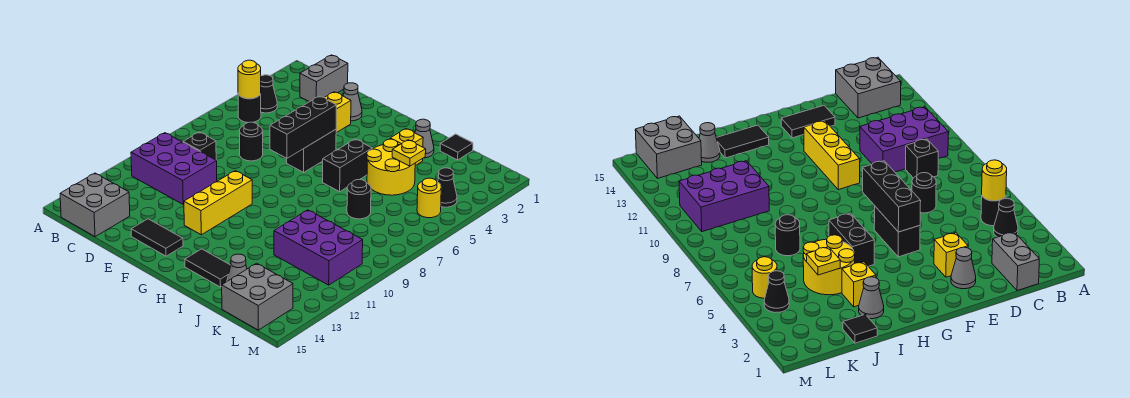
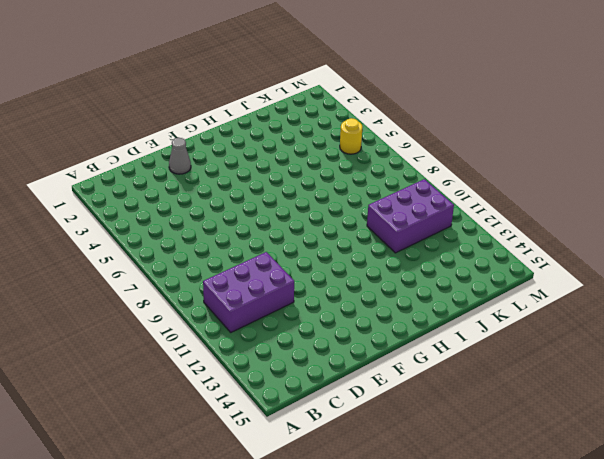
none -> black 1x1 cone [261,75,277,113]
none -> black 1x1 round brick [238,94,261,123]
none -> grey 2x2 brick [60,173,130,237]

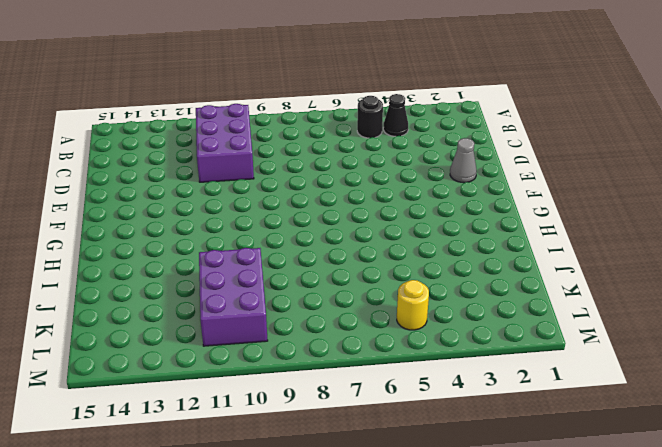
none -> grey 2x2 brick [60,173,130,237]
none -> grey 1x2 brick [300,55,348,102]
none -> black 1x1 brick [183,132,216,160]

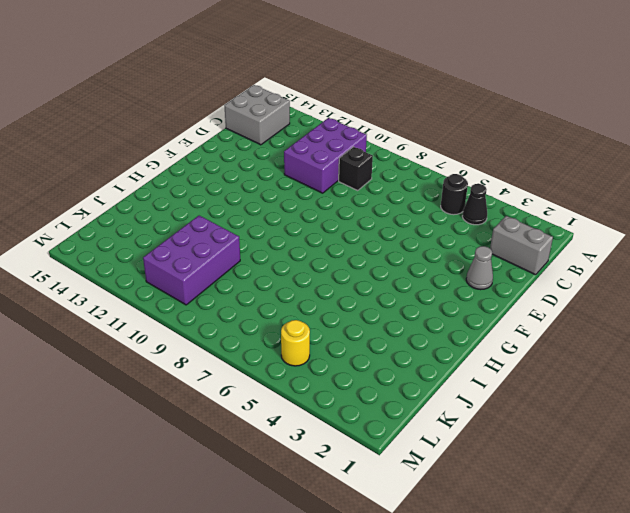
none -> black 1x1 round brick [240,122,263,161]
none -> yellow 1x1 brick [325,92,351,133]
none -> black 1x2 tile [131,219,183,256]

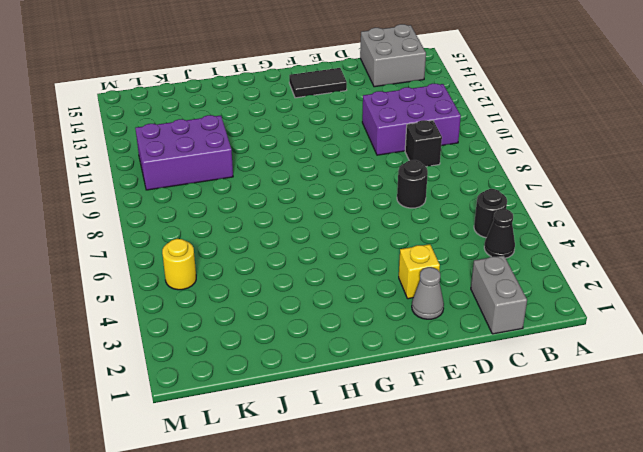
none -> black 1x2 brick [287,129,336,172]
none -> yellow 1x3 brick [184,171,252,235]
none -> black 1x2 brick [323,139,372,192]

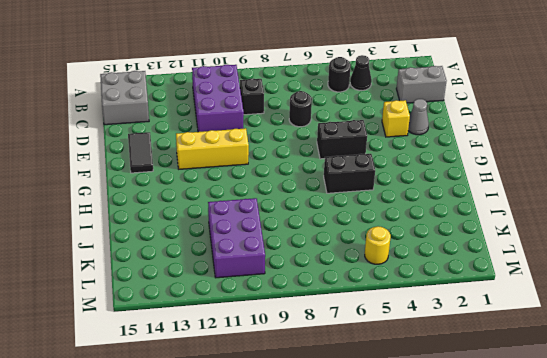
none -> black 1x2 tile [185,249,231,287]
none -> grey 1x1 cone [415,119,434,158]
none -> yellow 1x1 brick [390,129,423,166]

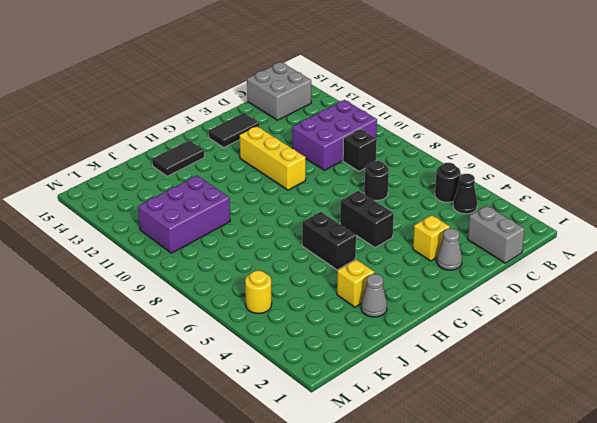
none -> yellow 2x2 round brick [367,139,415,195]
none -> black 1x1 tile [440,134,473,160]
none -> black 1x1 round brick [347,180,371,219]

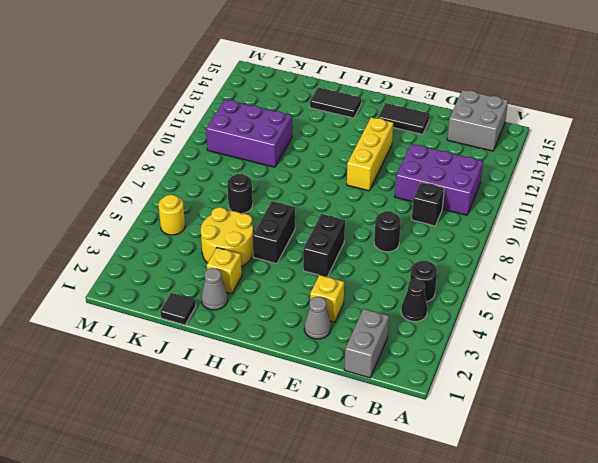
none -> grey 1x1 cone [227,254,247,281]
none -> grey 2x2 brick [222,263,293,330]
none -> black 1x1 cone [438,168,457,207]

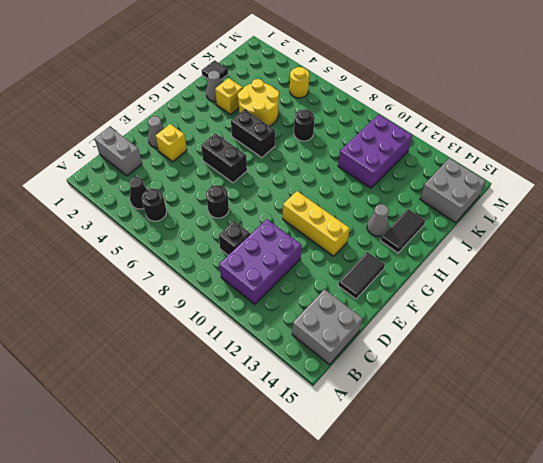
grey 1x1 cone [367,204,389,236] -> grey 1x1 cone moved to [227,254,247,281]
none -> black 1x1 cone [438,168,457,207]
none -> yellow 1x1 round brick [238,60,261,99]
none -> black 1x3 brick [270,96,336,158]

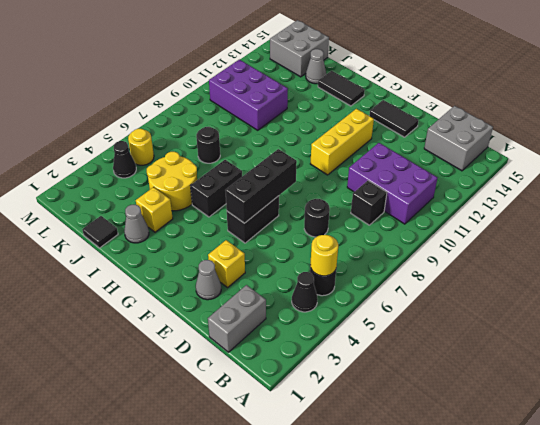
none -> yellow 1x1 plate [392,140,426,166]

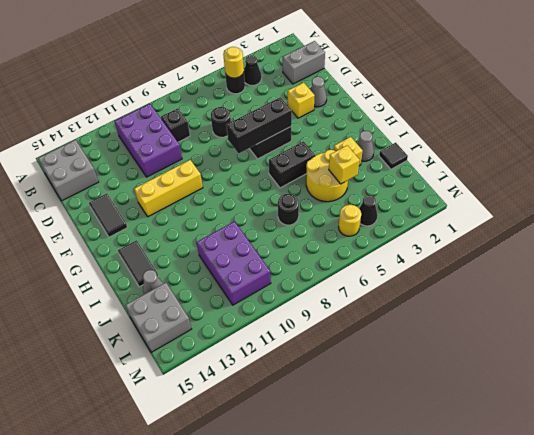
yellow 1x1 brick [329,145,360,184] -> yellow 1x1 plate [392,140,426,166]

